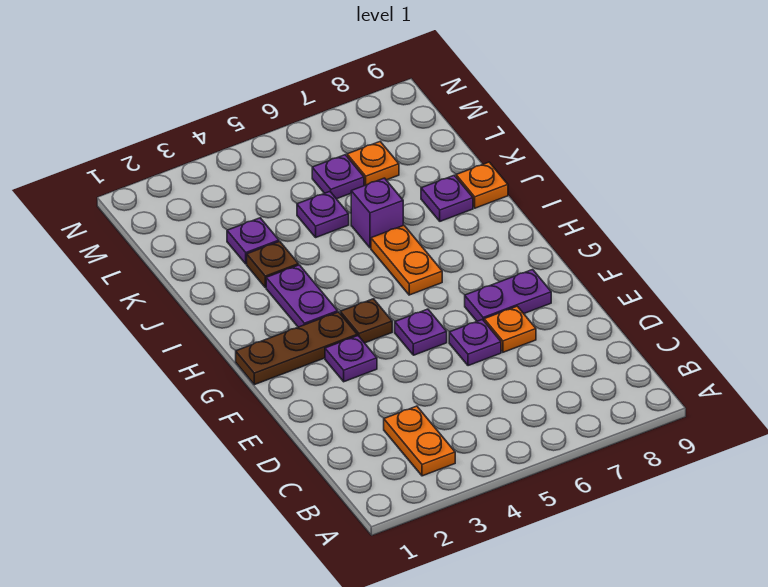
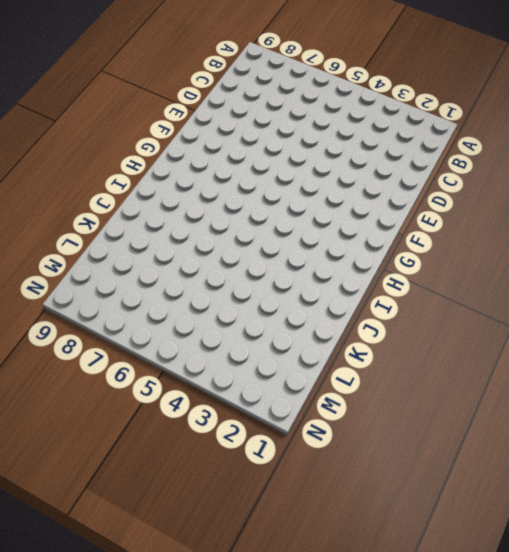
none -> orange 1x2 plate [384,406,455,476]
none -> purple 1x1 plate [449,319,501,366]
none -> orange 1x1 plate [484,306,536,352]

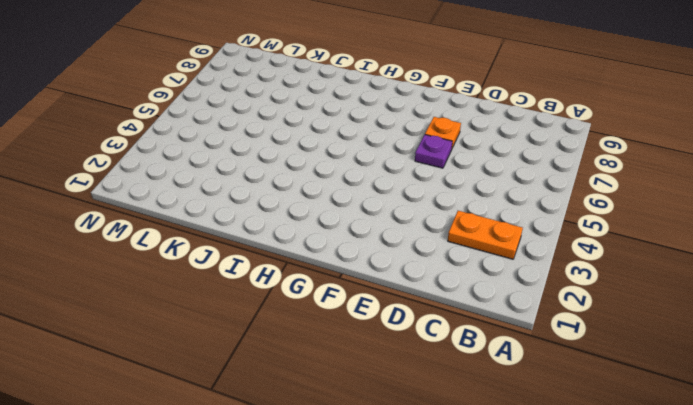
none -> purple 1x1 plate [325,336,377,382]
none -> purple 1x1 plate [395,309,447,355]
none -> purple 1x2 plate [465,270,551,321]

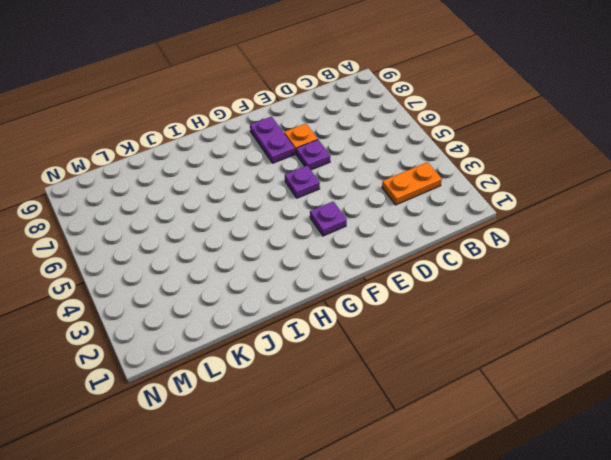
none -> brown 1x3 plate [236,312,357,385]
none -> brown 1x1 plate [340,299,392,343]
none -> purple 1x2 plate [266,265,338,327]

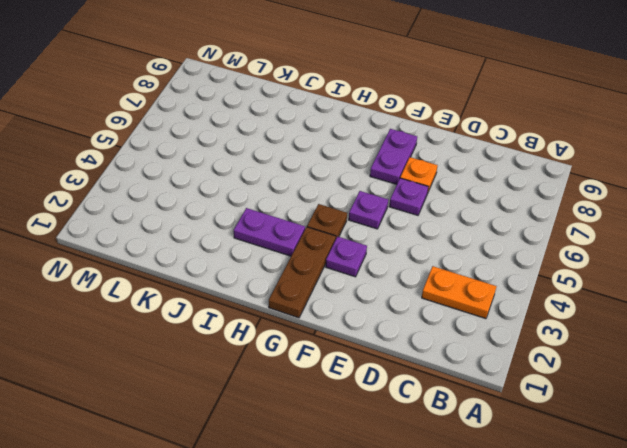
none -> orange 1x2 plate [371,225,442,295]
none -> brown 1x1 plate [247,241,299,288]
none -> purple 1x1 brick [351,178,403,248]

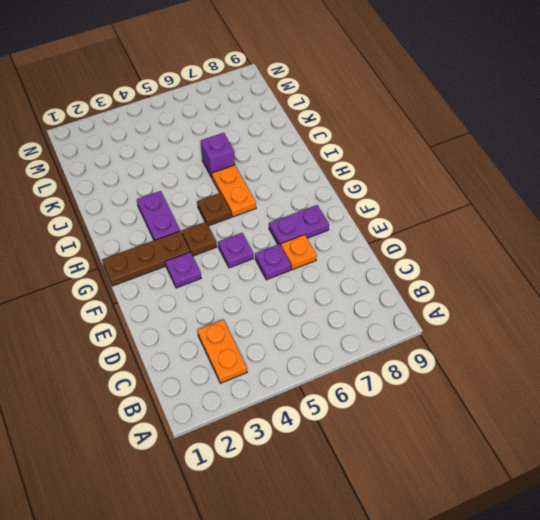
brown 1x1 plate [197,193,231,226] -> brown 1x1 plate moved to [247,241,299,288]
none -> purple 1x1 plate [421,175,473,221]
none -> orange 1x1 plate [456,162,508,208]
none -> purple 1x1 plate [227,218,279,264]

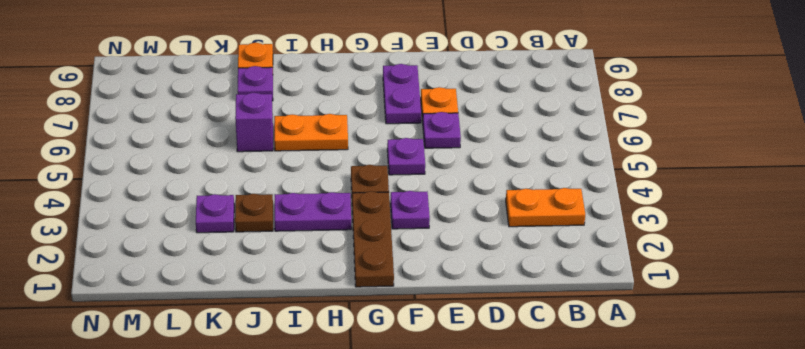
none -> purple 1x1 plate [297,192,349,237]
none -> purple 1x1 plate [312,155,364,199]
none -> orange 1x1 plate [347,142,399,186]

